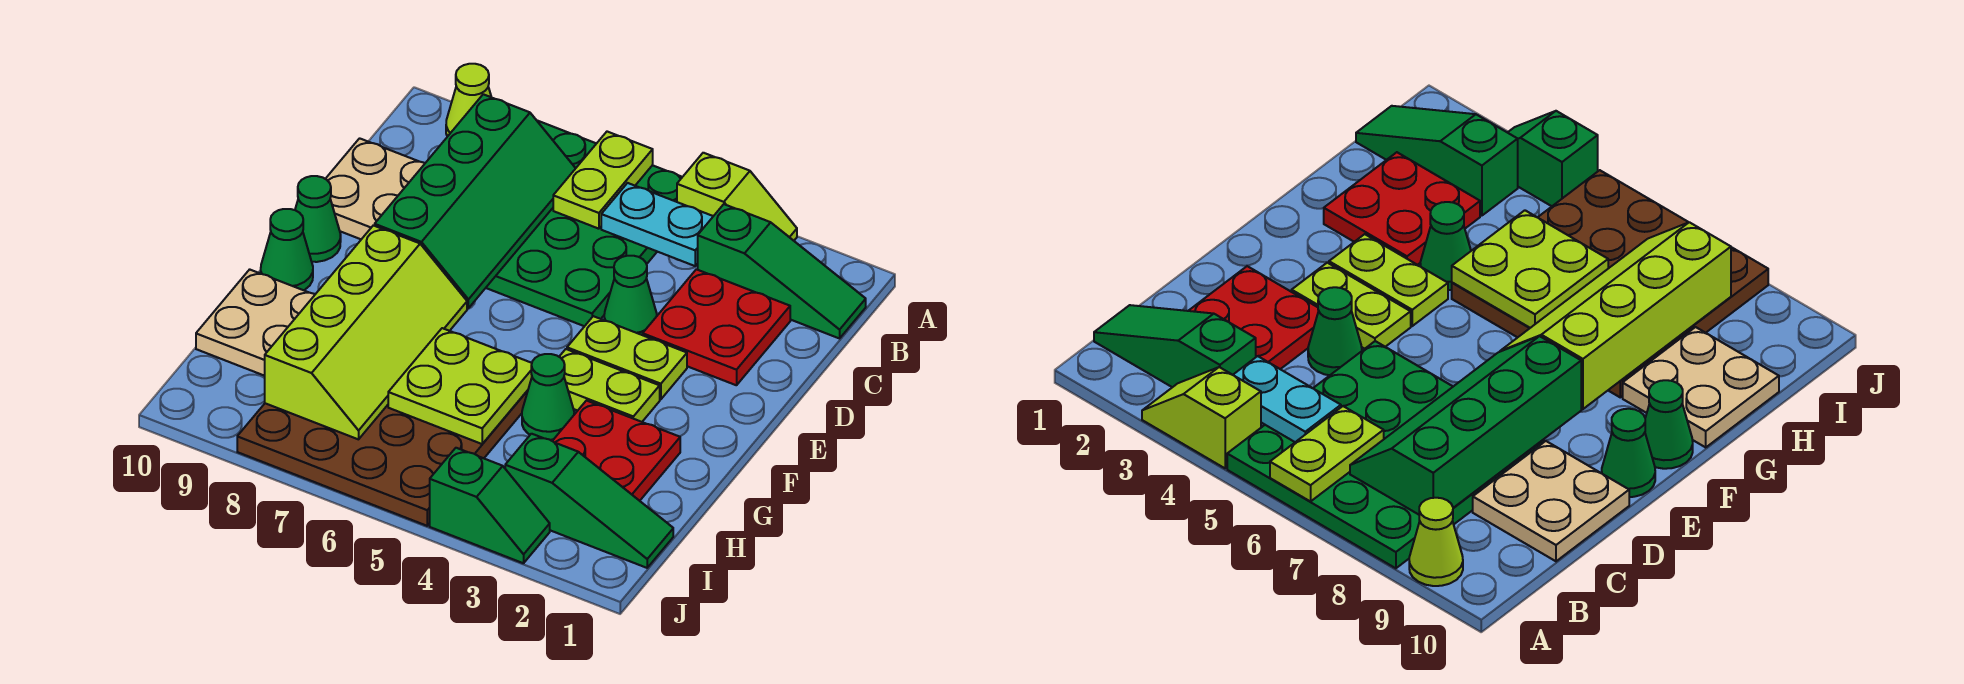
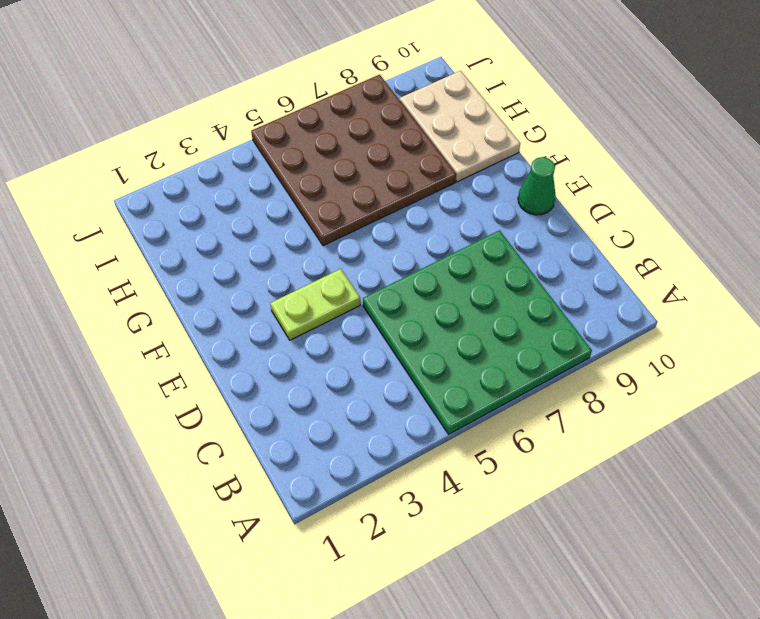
tan 2x3 plate [400,71,520,182] -> tan 2x2 plate [196,269,315,376]
none -> lime 1x2 slope [677,153,797,241]
none -> lime 1x1 cone [446,64,491,137]
none -> green 1x3 slope [698,204,866,338]

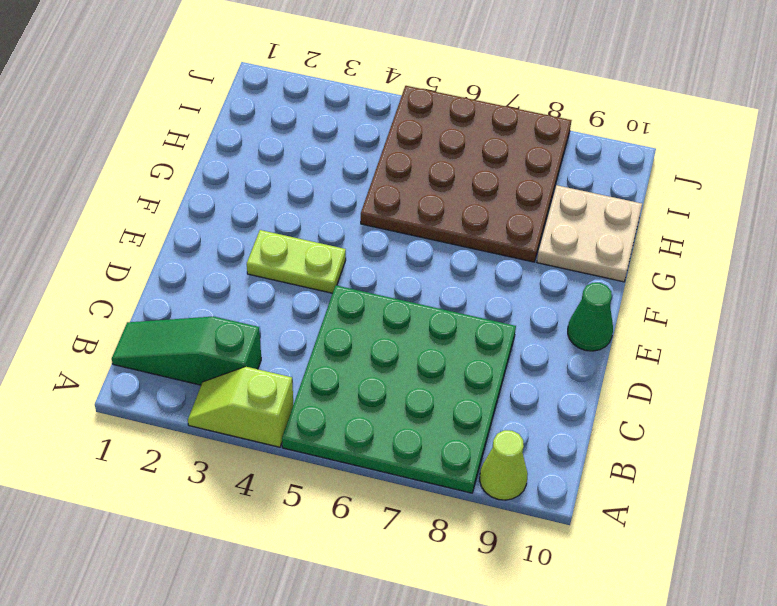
none -> red 2x2 plate [643,269,790,385]
none -> tan 2x2 plate [326,138,425,239]
none -> green 1x1 cone [604,256,657,335]

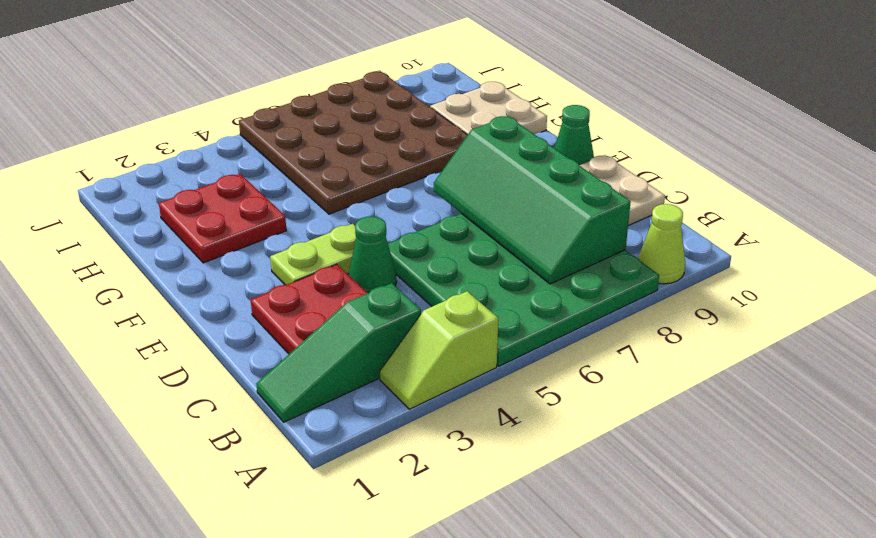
none -> lime 1x2 plate [559,349,660,422]
none -> green 1x1 cone [261,209,313,290]
none -> green 1x1 cone [522,354,574,440]

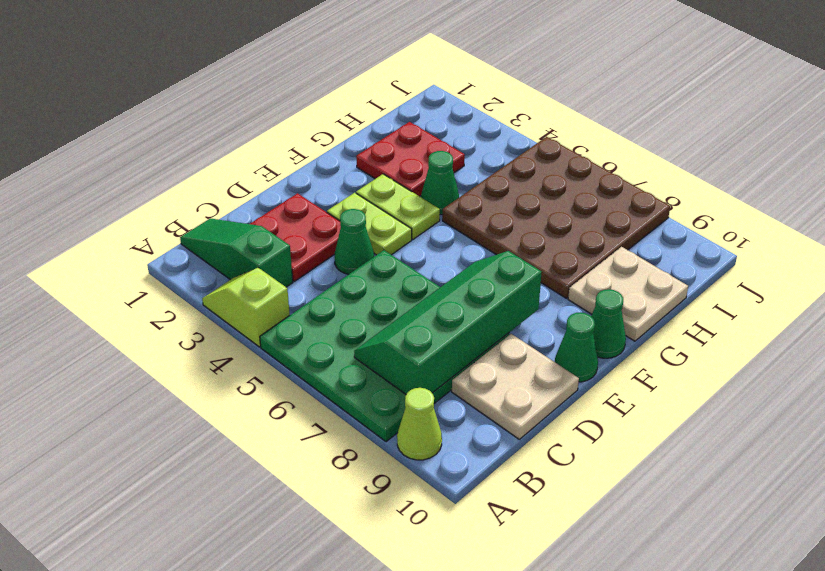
none -> green 1x3 slope [505,434,673,568]
none -> green 1x2 slope [430,448,550,563]
none -> lime 1x2 plate [553,132,653,229]

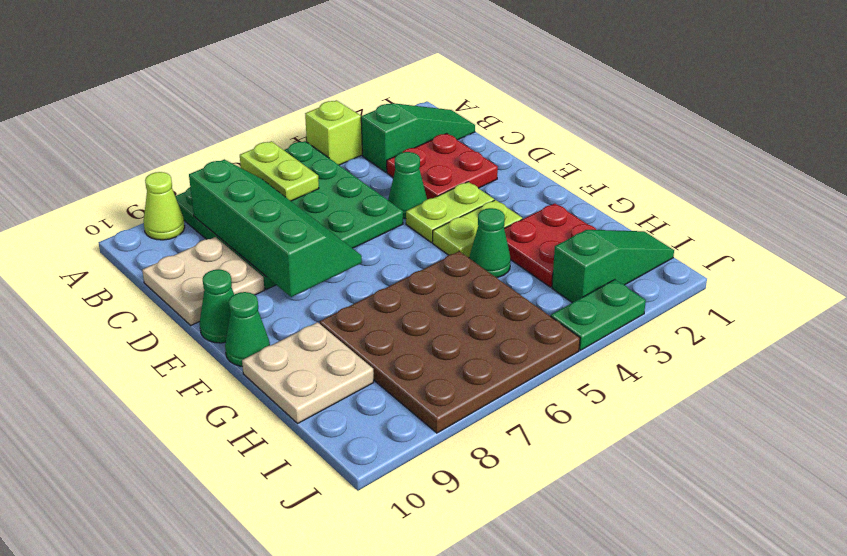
green 1x2 plate [551,280,646,350] -> green 1x2 slope [430,448,550,563]
none -> cyan 1x2 plate [601,183,713,266]
none -> lime 2x4 slope [265,225,467,439]
none -> lime 2x2 plate [388,328,532,444]

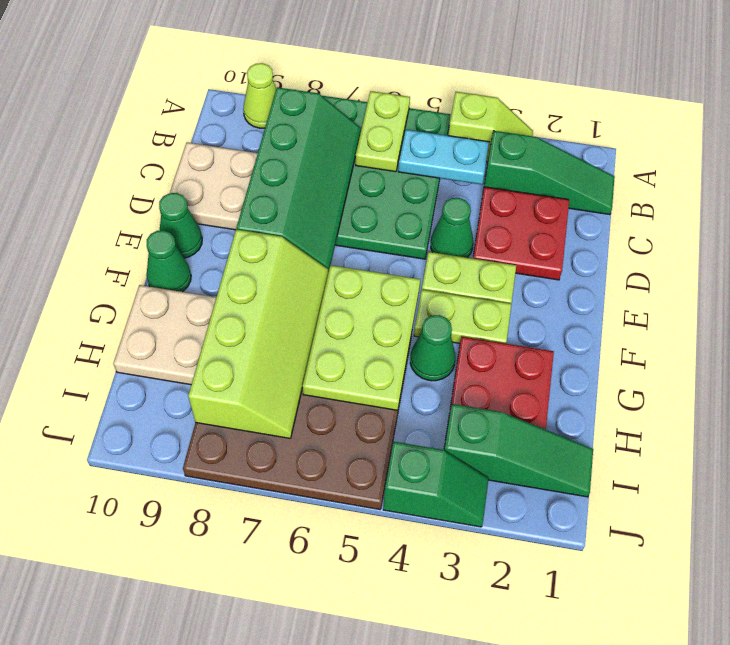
lime 2x3 plate [303,265,420,410] -> lime 2x2 plate [388,328,532,444]

